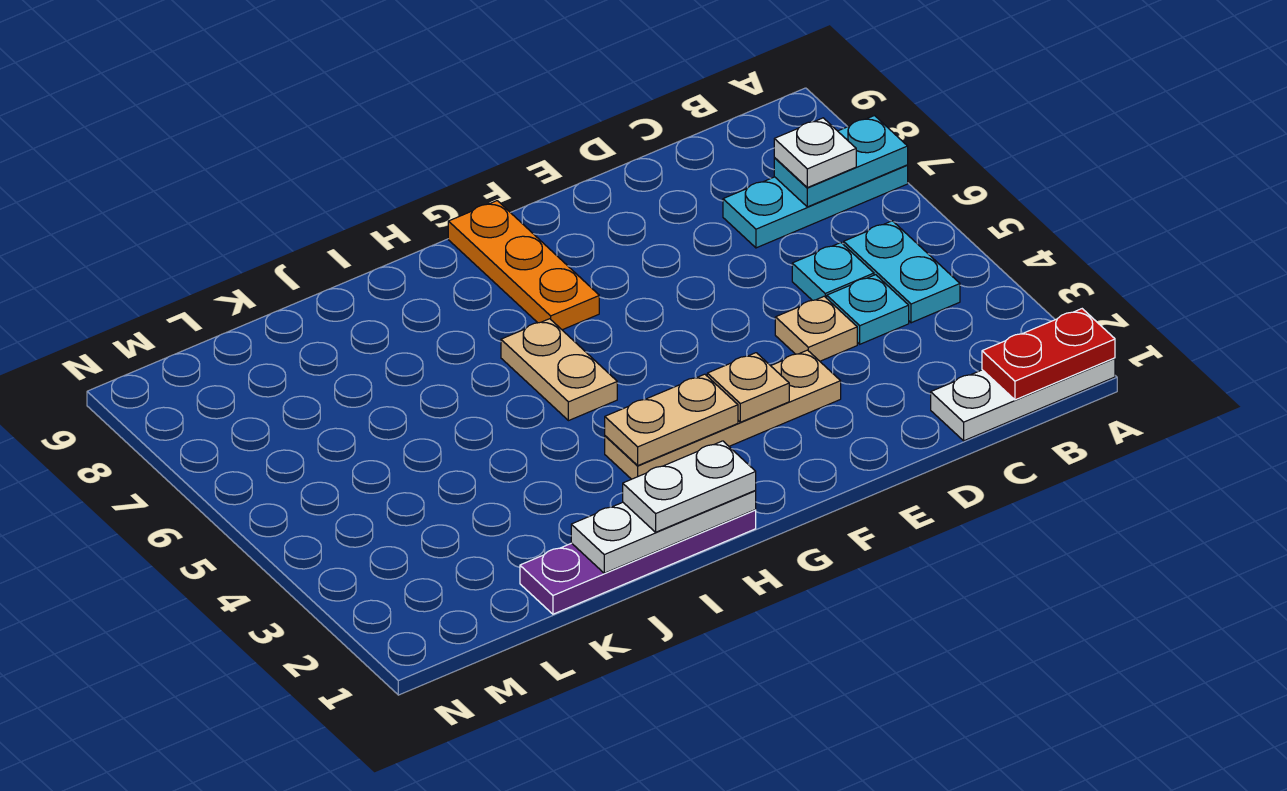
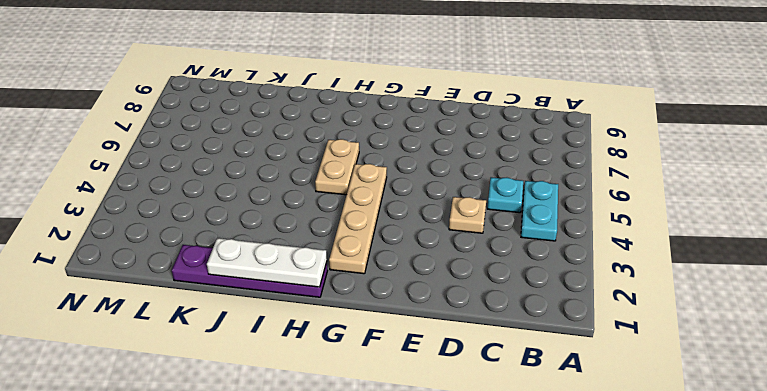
tan 1x4 plate [329,164,387,274] -> tan 1x4 plate turned to [605,350,841,479]
none -> white 1x3 plate [931,358,1115,441]
none -> cyan 1x3 plate [723,165,908,248]
none -> cyan 1x1 plate [827,275,909,344]

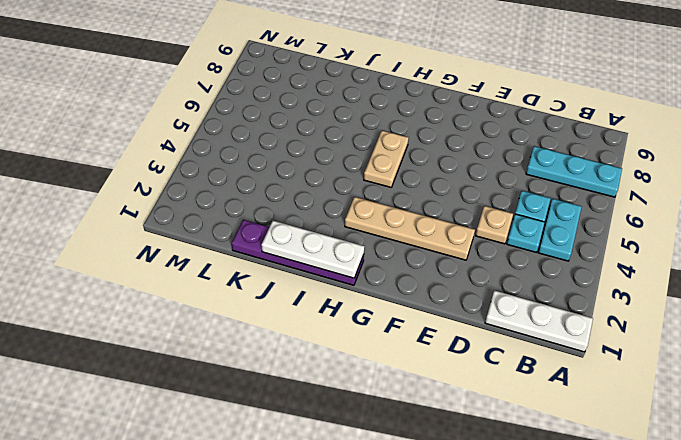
none -> orange 1x3 plate [448,201,599,330]
none -> red 1x2 plate [982,309,1115,400]
none -> cyan 1x2 plate [774,116,908,207]

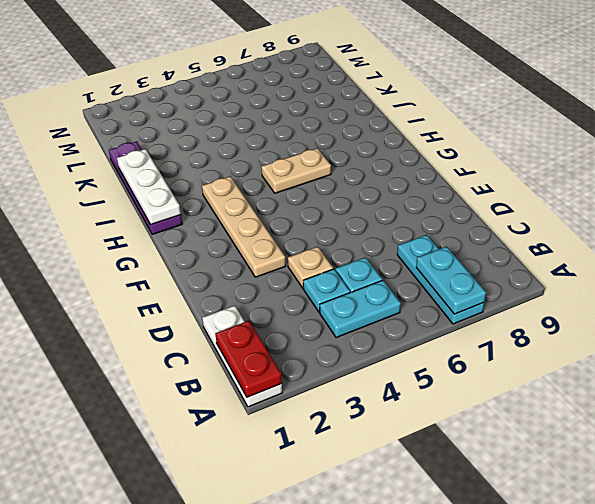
none -> orange 1x3 plate [448,201,599,330]
none -> tan 1x1 plate [707,353,789,422]
none -> tan 1x2 plate [605,374,738,465]

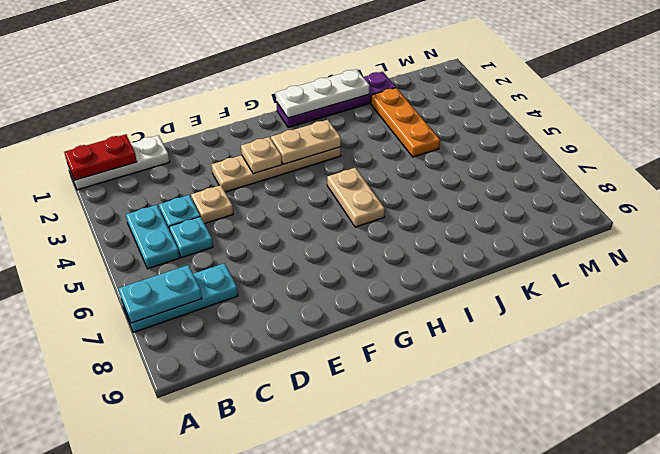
orange 1x3 plate [371,88,440,157] -> orange 1x3 plate moved to [448,201,599,330]
none -> white 1x1 plate [774,118,856,188]
none -> white 1x2 plate [623,441,756,532]

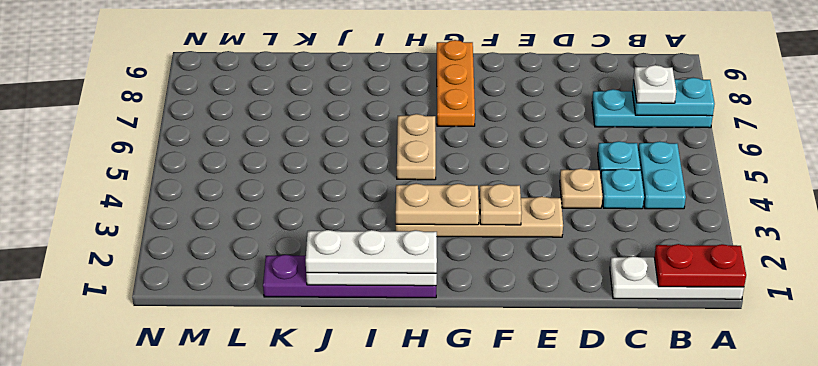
white 1x3 plate [306,230,437,273] -> white 1x2 plate [623,441,756,532]

